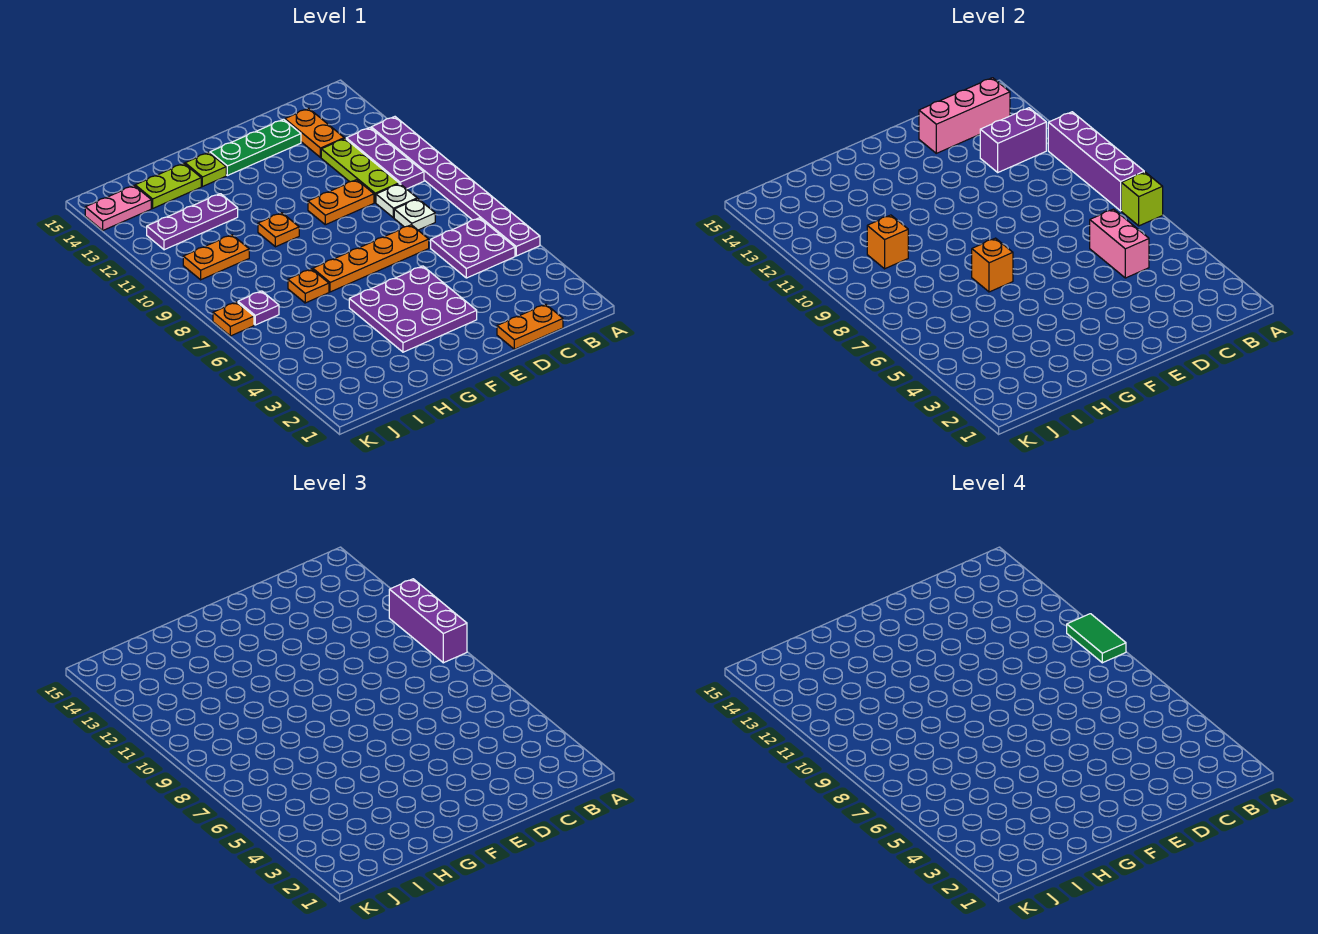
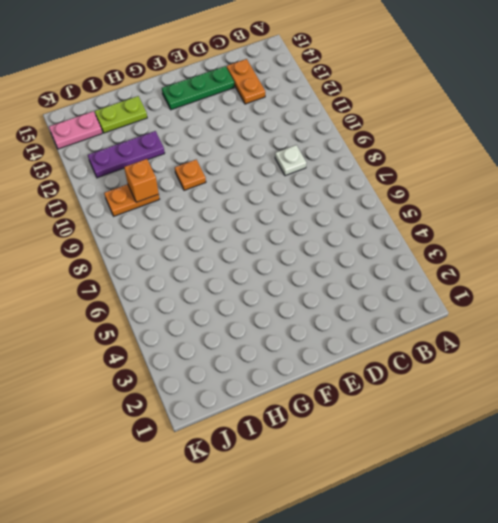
none -> purple 1x8 plate [371,117,540,256]
none -> purple 2x2 plate [431,218,515,278]
none -> purple 1x3 plate [346,128,424,189]
none -> orange 1x2 plate [497,304,563,349]

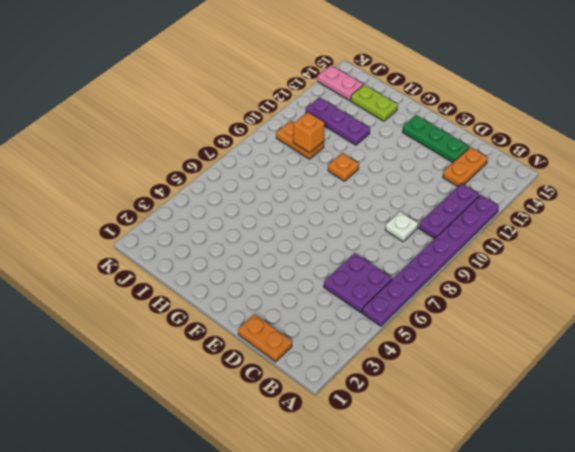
none -> white 1x1 plate [394,199,435,230]
none -> lime 1x3 plate [321,138,399,203]
none -> orange 1x4 plate [313,225,429,292]
none -> orange 1x2 plate [308,180,374,225]

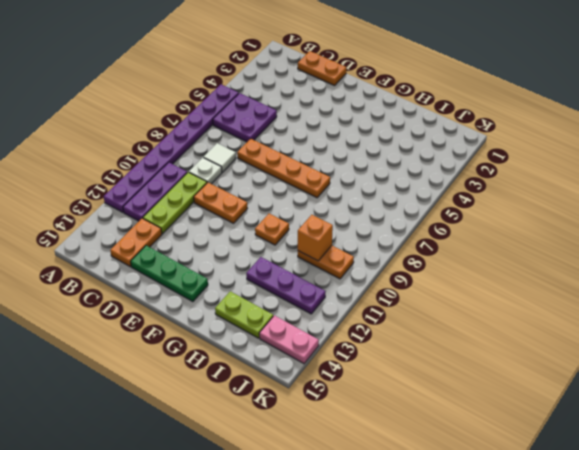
white 1x1 tile [203,143,236,172] -> white 1x1 plate [394,199,435,230]
none -> purple 3x3 plate [349,266,477,352]
none -> lime 1x1 plate [185,152,226,187]
none -> orange 1x1 plate [288,269,329,303]
none -> purple 1x1 plate [238,291,279,325]

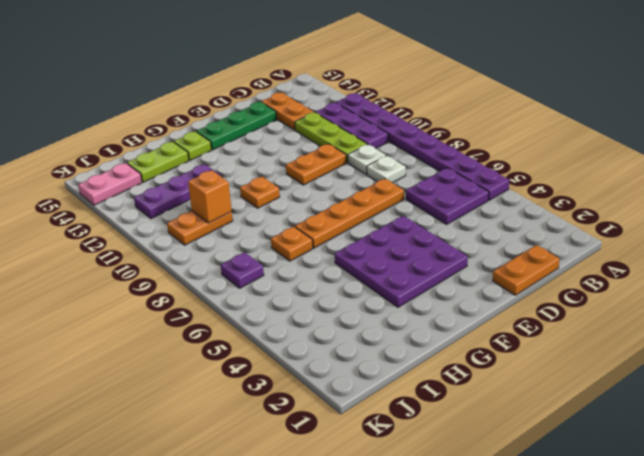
none -> orange 1x1 plate [213,302,254,336]
none -> lime 1x1 brick [1121,172,1163,226]
none -> purple 1x4 brick [1048,112,1144,211]
none -> purple 1x2 brick [980,108,1046,172]

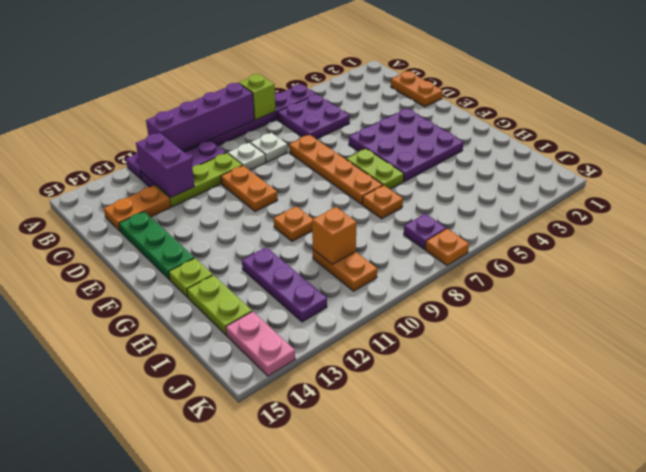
lime 1x2 plate [346,149,404,189] -> none
none -> pink 1x3 brick [919,78,1010,153]
none -> pink 1x2 brick [1090,209,1149,278]
none -> orange 1x1 brick [972,238,1013,292]
none -> purple 1x3 brick [389,579,467,663]

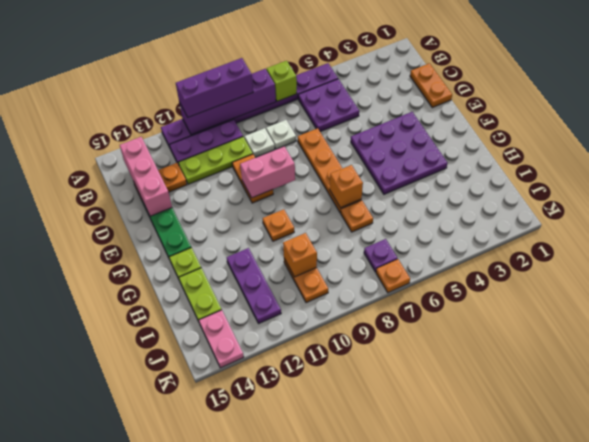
pink 1x2 brick [240,146,295,198] -> pink 1x2 brick moved to [1090,209,1149,278]
none -> purple 1x2 brick [980,108,1046,172]
none -> green 1x2 tile [1067,614,1126,663]

